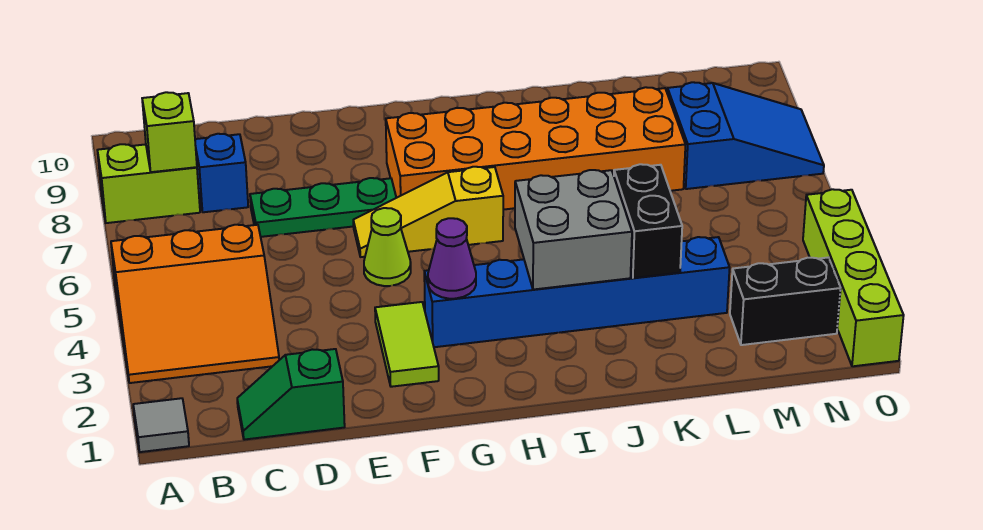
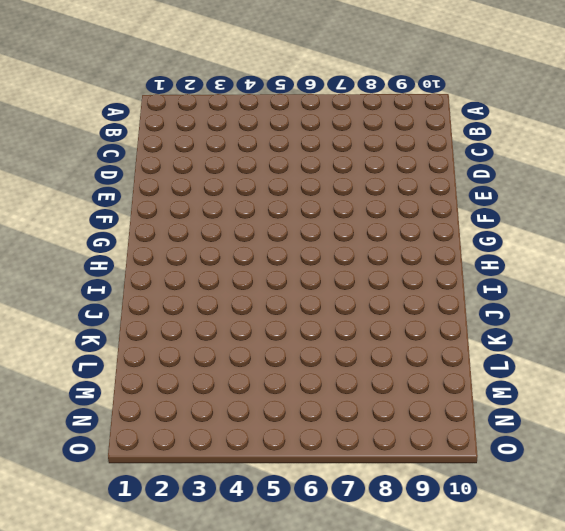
none -> grey 1x1 tile [133,398,189,452]
none -> orange 3x3 slope [111,225,279,383]
none -> lime 1x2 brick [97,144,200,223]

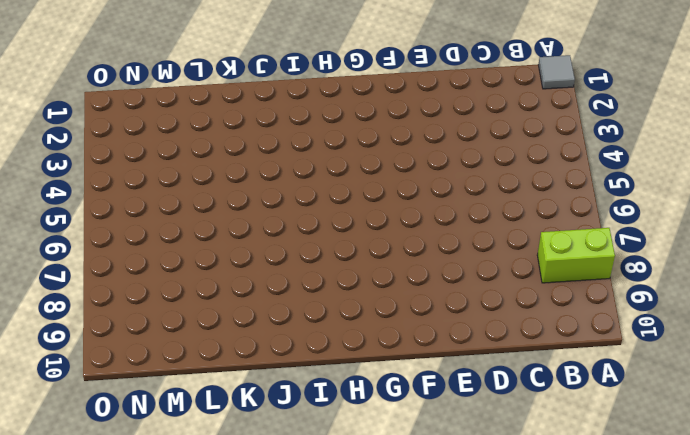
none -> orange 3x3 slope [111,225,279,383]
none -> green 1x2 slope [237,349,345,440]
none -> blue 1x1 brick [195,134,248,212]

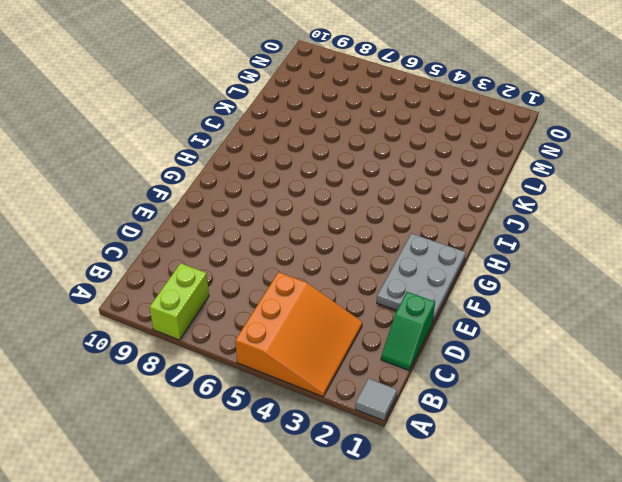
grey 2x3 plate [377,233,466,322] -> lime 1x2 tile [375,302,439,387]
none -> blue 1x1 brick [195,134,248,212]
none -> green 1x3 plate [250,178,396,237]
none -> lime 1x1 cone [364,208,411,286]

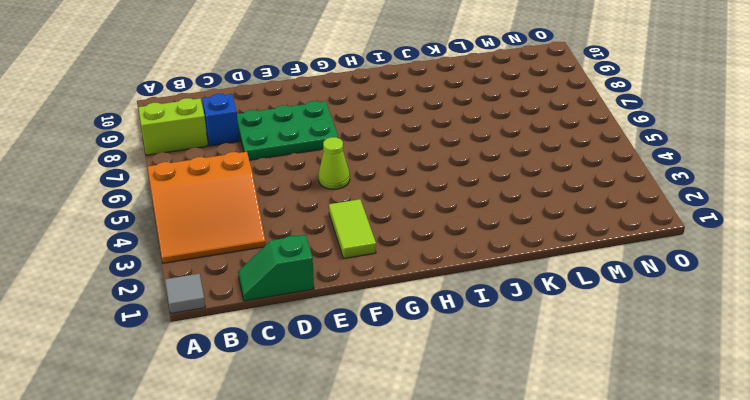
green 2x3 plate [237,101,339,160] -> green 1x3 plate [250,178,396,237]
none -> yellow 1x3 slope [353,167,503,257]
none -> blue 1x6 brick [424,237,730,347]
none -> orange 2x6 brick [386,87,685,210]

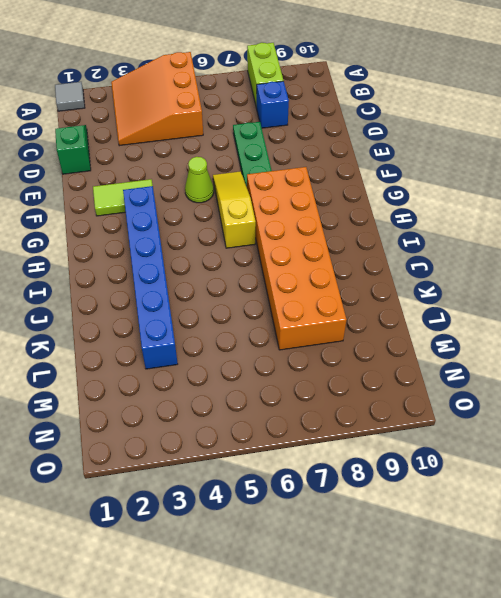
none -> black 1x2 brick [730,258,841,345]
none -> blue 2x3 slope [667,82,824,189]
none -> lime 1x4 brick [803,189,904,366]

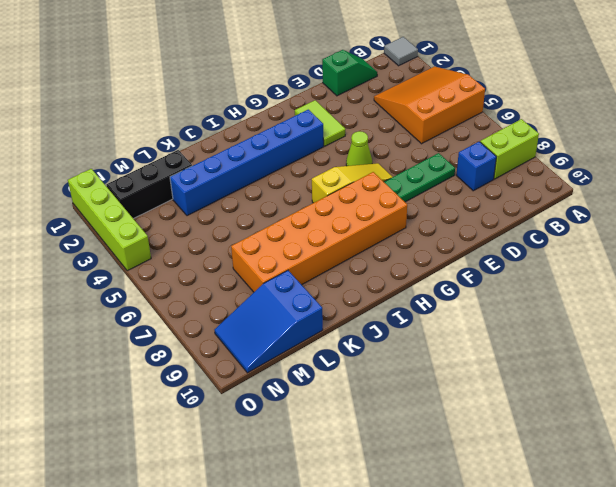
black 1x3 brick [106,150,192,219] -> black 1x2 brick [730,258,841,345]
blue 2x3 slope [214,270,323,373] -> blue 2x3 slope moved to [667,82,824,189]
none -> lime 1x1 brick [142,92,197,172]
none -> purple 1x1 cone [428,218,476,299]
none -> grey 2x2 brick [515,170,632,290]

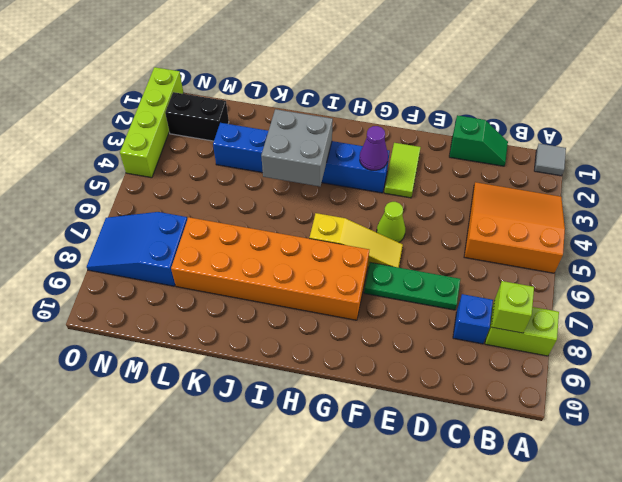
none -> black 1x2 brick [614,164,682,278]

